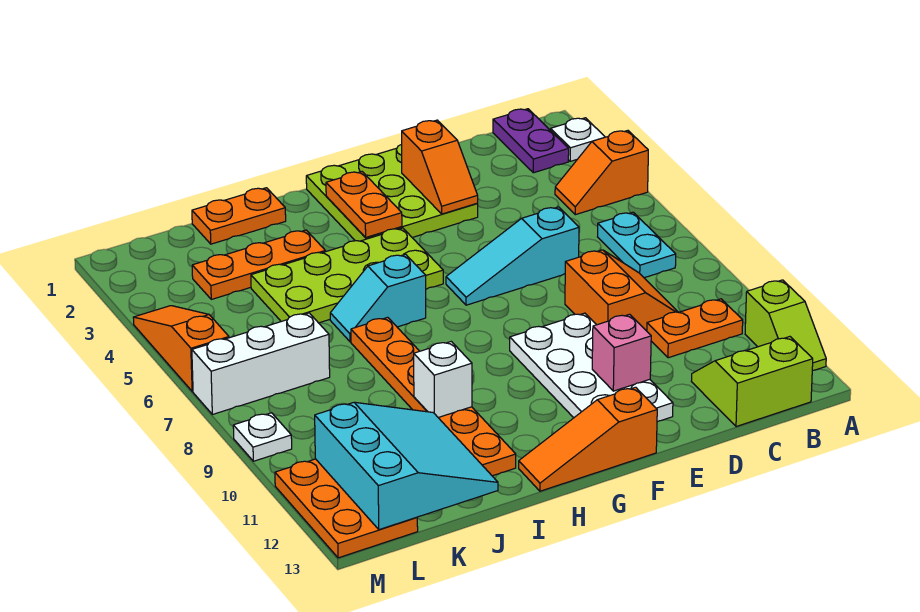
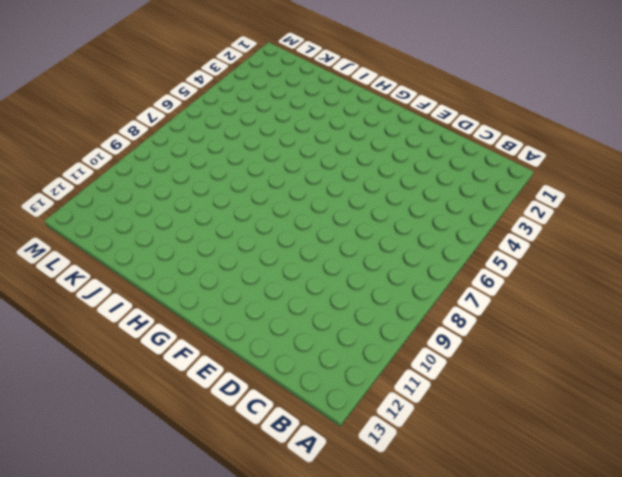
none -> white 1x1 plate [551,118,605,161]
none -> orange 1x2 slope [555,131,648,215]
none -> lime 1x2 slope [745,280,826,371]

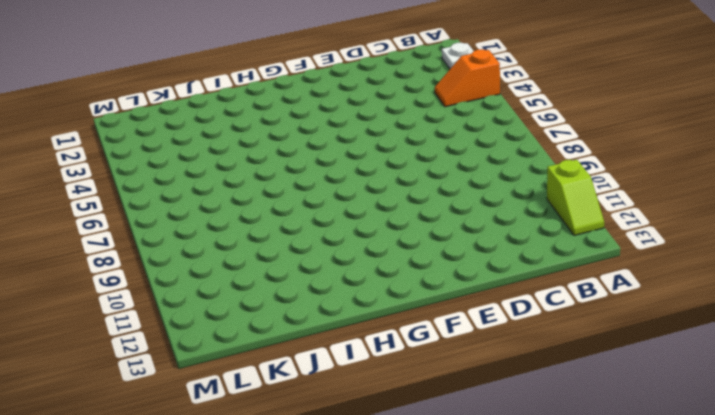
none -> purple 1x2 plate [493,109,569,173]
none -> cyan 1x2 plate [598,212,676,278]
none -> orange 1x2 plate [647,299,743,358]

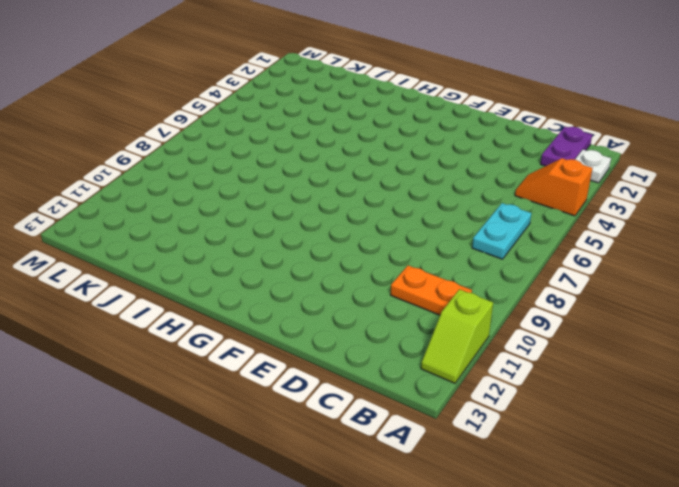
none -> lime 2x2 slope [691,337,813,427]
none -> orange 2x2 slope [565,250,678,331]
none -> cyan 1x3 slope [446,207,579,305]

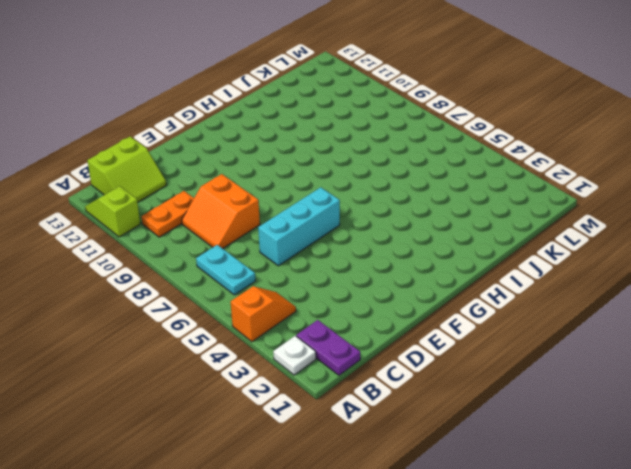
cyan 1x3 brick [258,187,340,266] -> cyan 1x3 slope [446,207,579,305]
none -> lime 3x3 plate [306,144,478,241]
none -> white 2x4 plate [510,313,673,422]
none -> orange 1x3 slope [519,387,657,491]

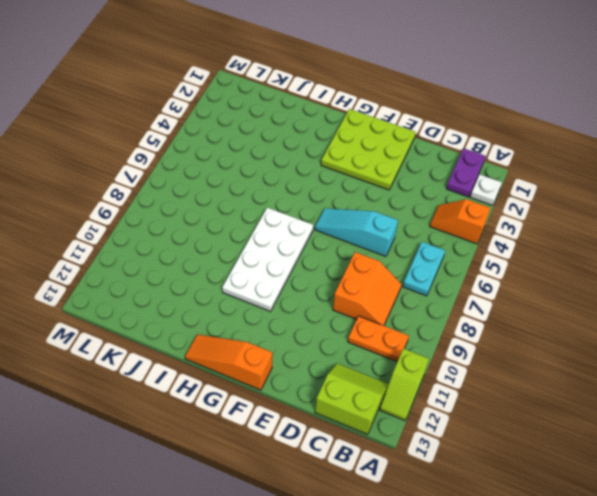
white 2x4 plate [222,208,313,311] -> white 2x4 plate moved to [510,313,673,422]
none -> lime 2x4 plate [251,228,443,323]
none -> cyan 1x2 slope [330,254,426,342]
none -> orange 1x2 plate [192,188,286,244]

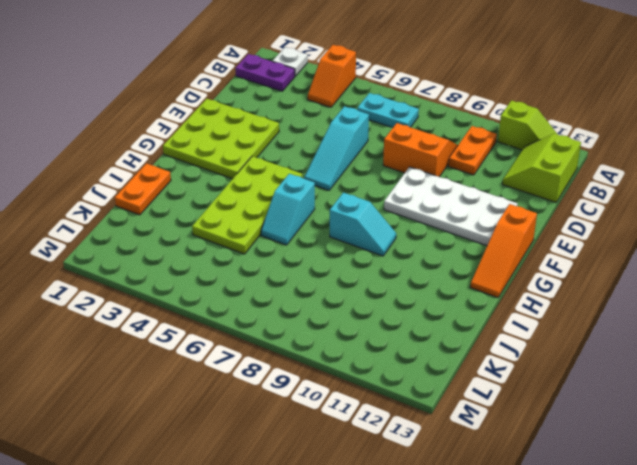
cyan 1x2 slope [330,192,396,256] -> none
none -> orange 1x3 plate [192,230,325,299]
none -> orange 1x6 plate [351,317,516,476]
none -> white 1x3 brick [192,313,330,414]

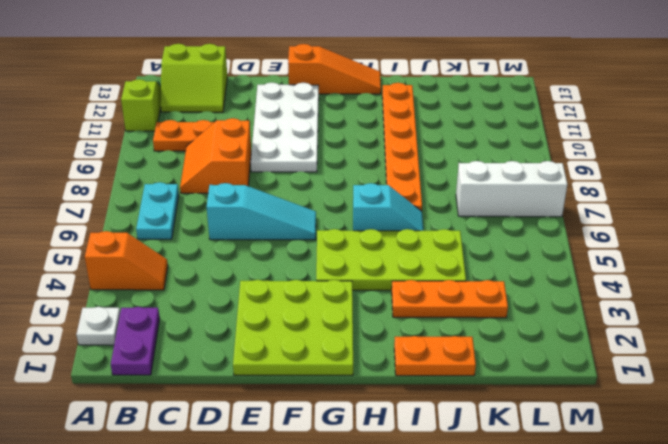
none -> orange 2x3 plate [275,459,418,558]
none -> orange 1x3 slope [133,306,229,391]
none -> white 1x1 plate [233,413,292,461]

